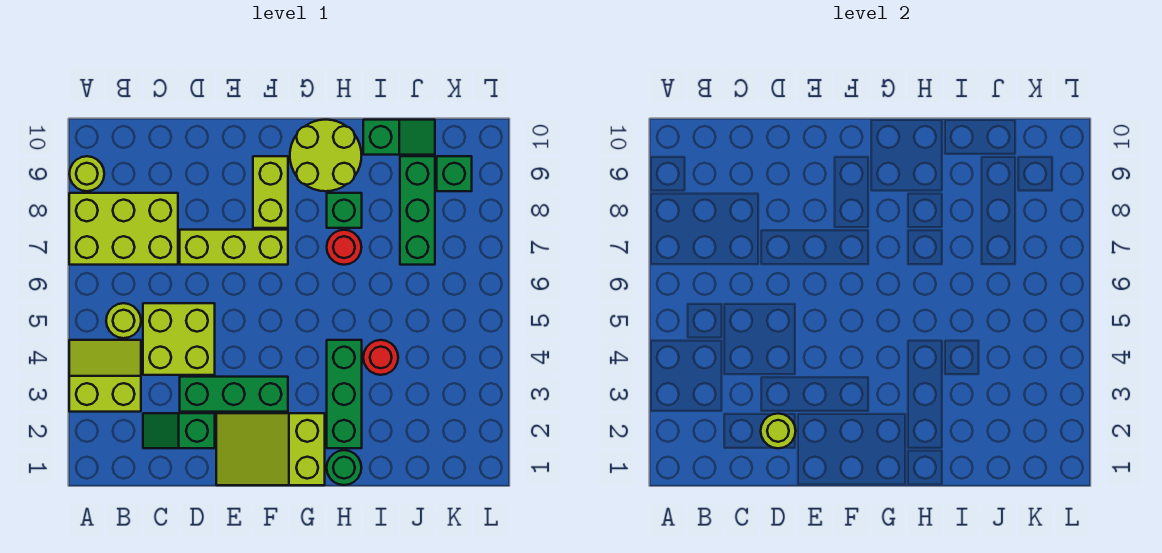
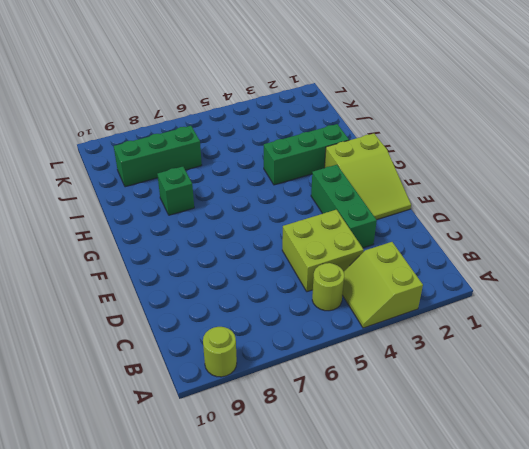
none -> lime 2x3 brick [69,193,178,265]
none -> green 1x2 slope [143,413,215,448]
none -> lime 1x3 brick [180,230,288,265]

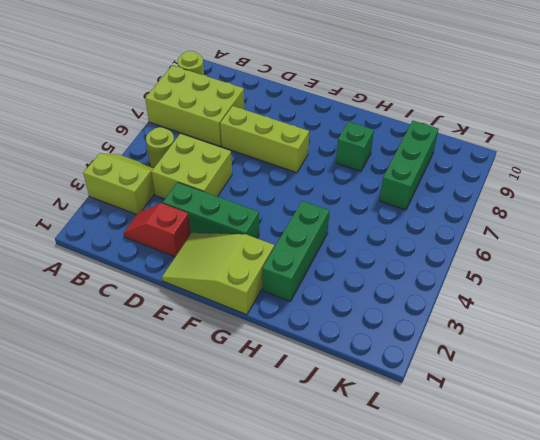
red 1x2 slope [124,203,191,257] -> green 1x2 slope [143,413,215,448]
none -> lime 1x2 brick [253,156,288,228]
none -> lime 2x2 round brick [290,120,362,191]
none -> green 1x1 round brick [327,450,362,485]

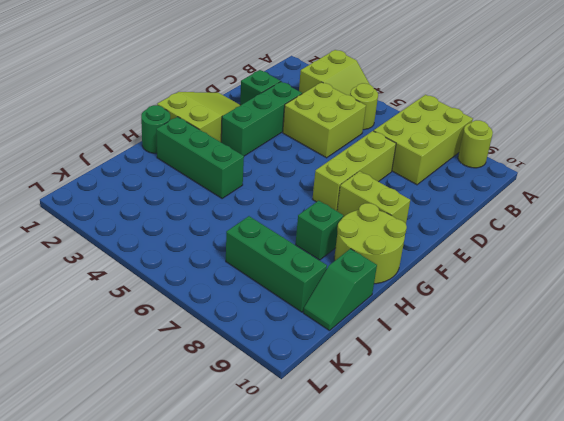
none -> red 1x1 round brick [327,230,362,265]
none -> red 1x1 round brick [363,340,398,375]
none -> green 1x1 brick [437,156,472,191]

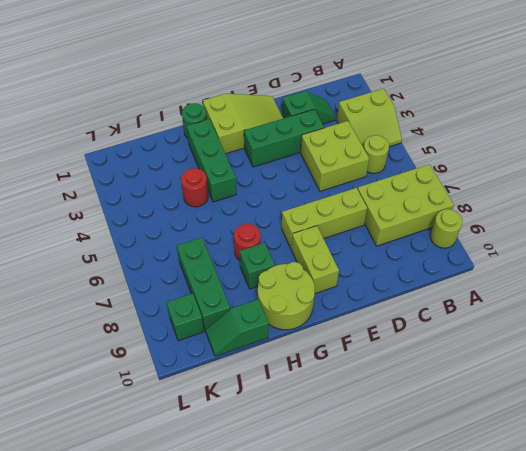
none -> lime 1x1 round brick [761,414,796,448]

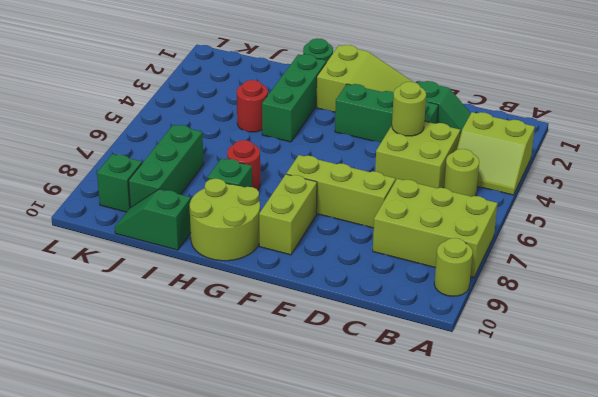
lime 1x1 round brick [392,82,426,136] -> lime 1x1 round brick moved to [761,414,796,448]

